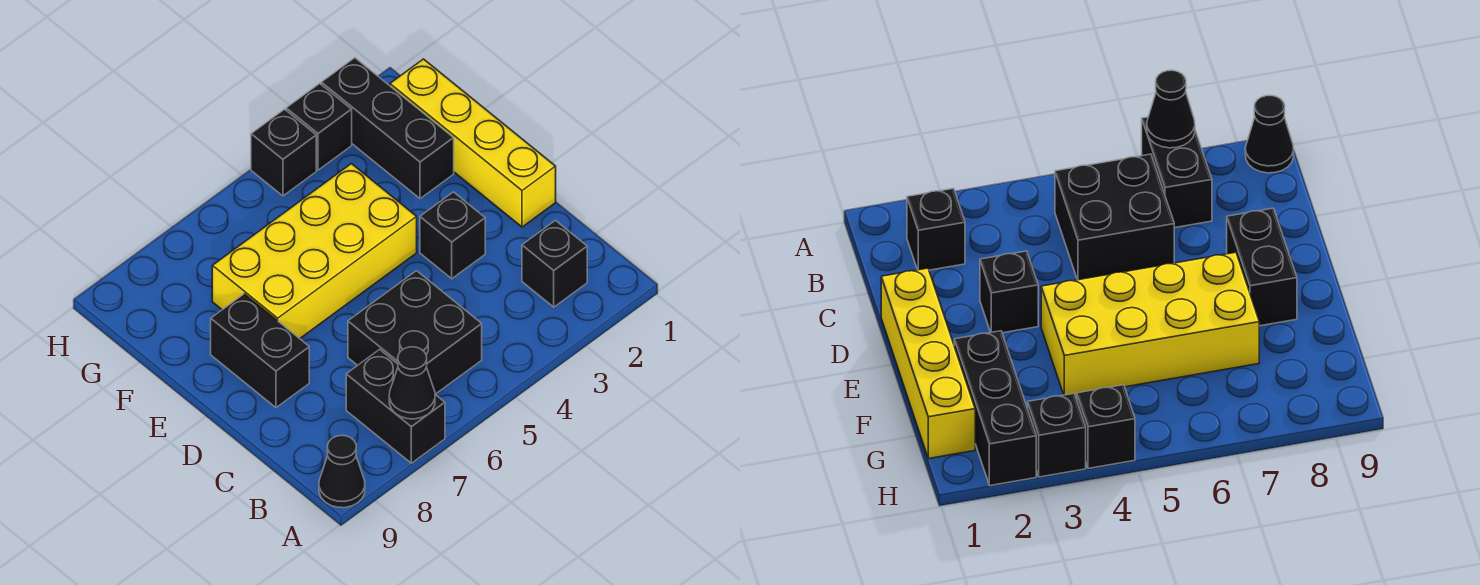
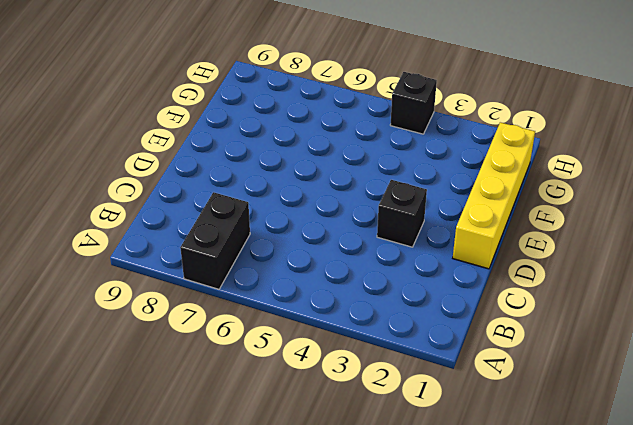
none -> black 1x1 cone [319,436,365,508]
none -> black 1x1 brick [522,221,587,307]
none -> black 2x2 brick [348,271,482,394]

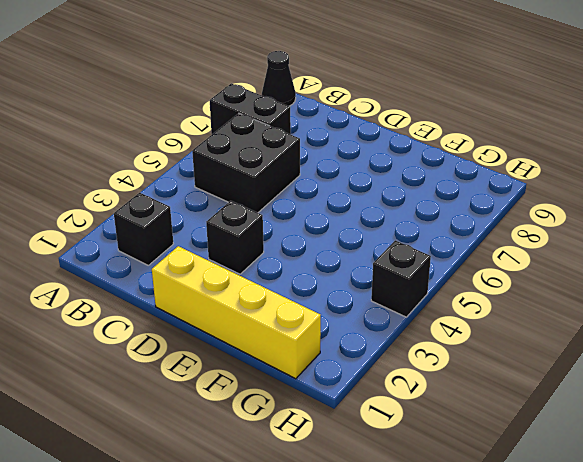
none -> black 1x2 brick [211,294,309,408]
none -> yellow 2x4 brick [212,164,417,339]
none -> black 1x3 brick [321,58,454,199]

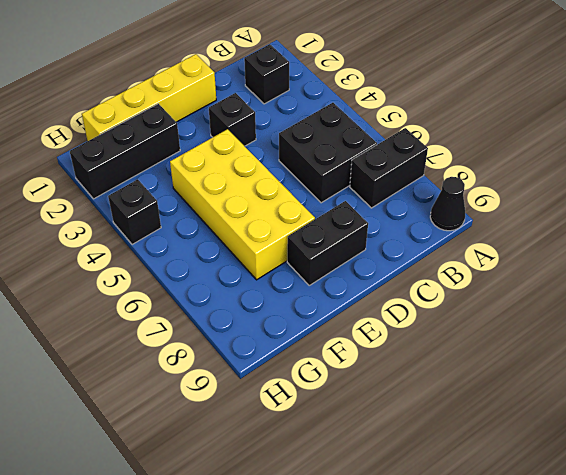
none -> black 1x1 brick [286,84,352,170]
none -> black 1x1 cone [389,347,435,419]

